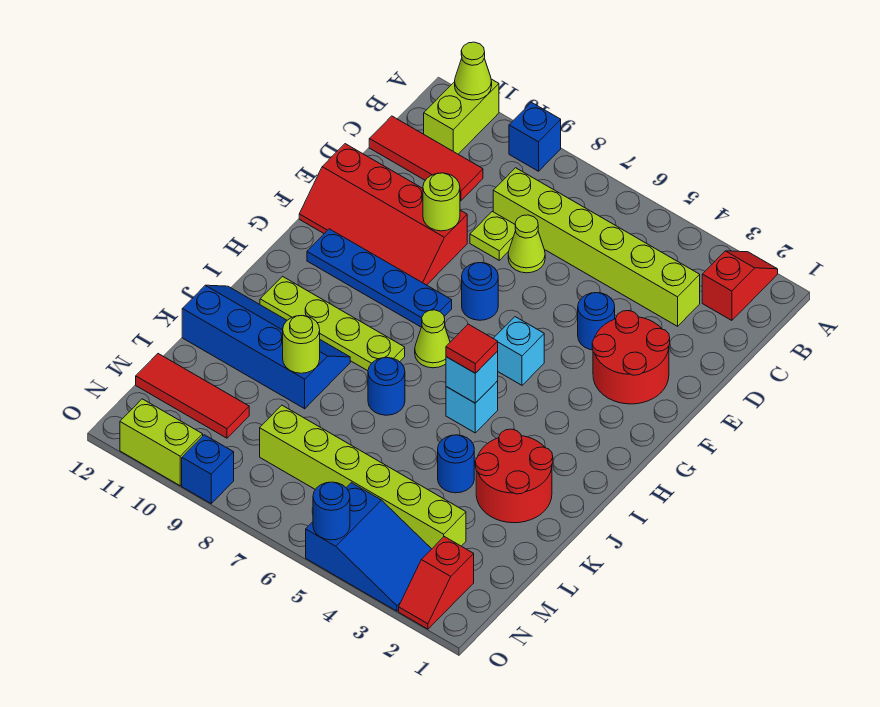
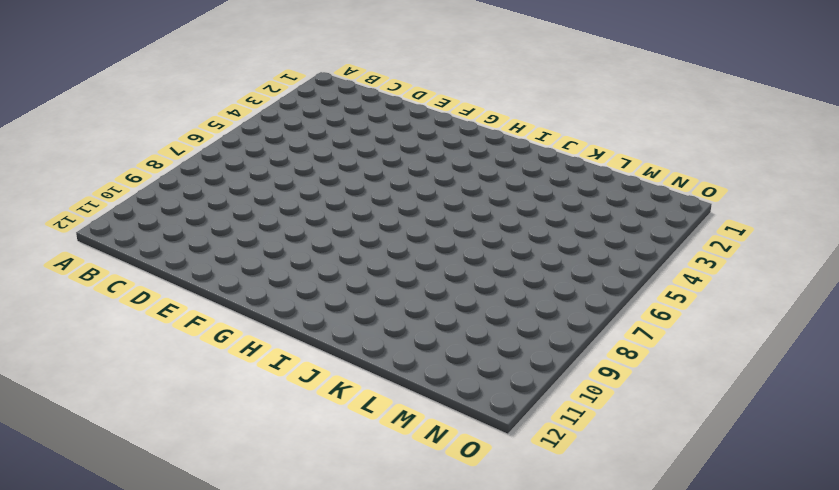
none -> red 1x2 slope [702,251,778,320]
none -> blue 1x1 brick [509,102,561,171]
none -> lime 1x2 brick [424,79,499,154]
none -> lime 1x6 brick [493,168,700,326]

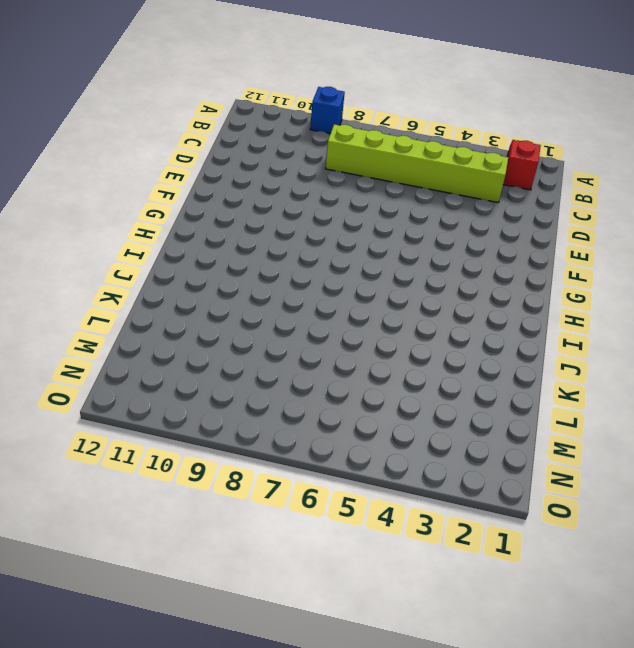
none -> lime 1x2 brick [424,79,499,154]
none -> red 1x3 tile [369,116,483,201]
none -> lime 1x1 cone [508,215,545,273]
none -> lime 1x1 plate [470,212,516,260]

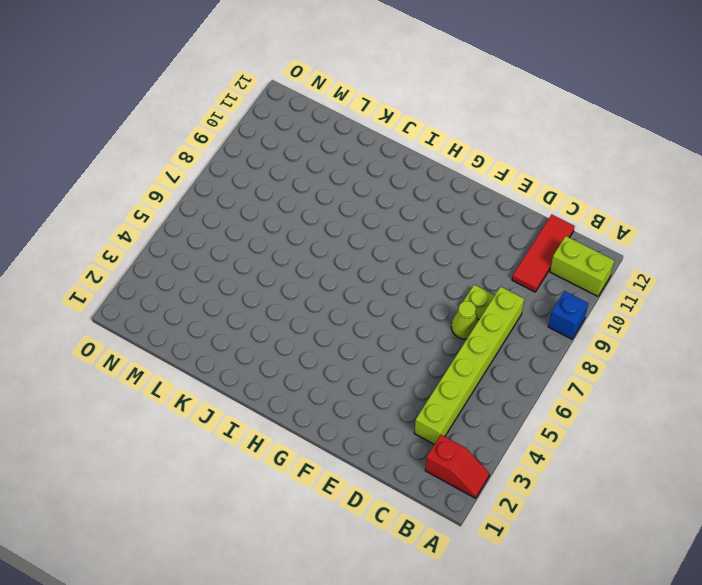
none -> red 2x2 round brick [592,311,670,404]
none -> blue 1x1 round brick [578,293,615,350]
none -> red 2x4 slope [299,144,467,285]
none -> blue 1x1 round brick [462,263,498,320]

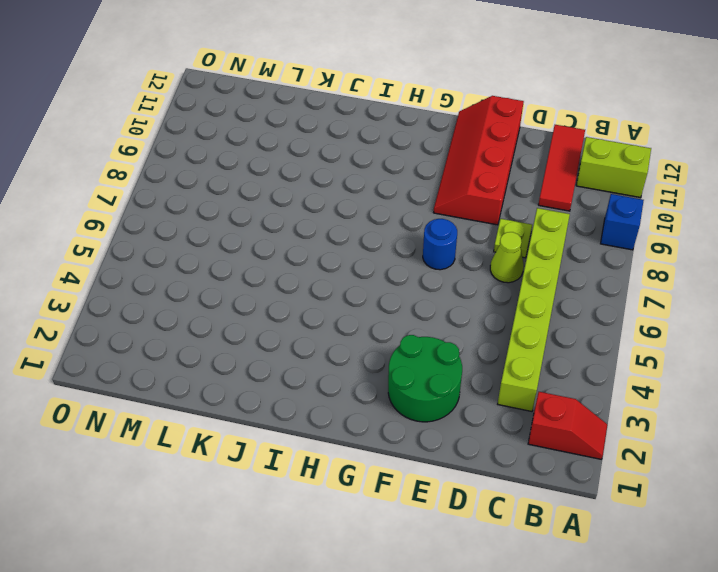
green 2x2 round brick [388,335,462,422] -> red 2x2 round brick [592,311,670,404]
none -> blue 1x1 round brick [578,293,615,350]
none -> cyan 1x1 brick [493,317,544,385]
none -> blue 1x4 plate [307,229,452,327]
none -> lime 1x1 cone [415,310,450,368]

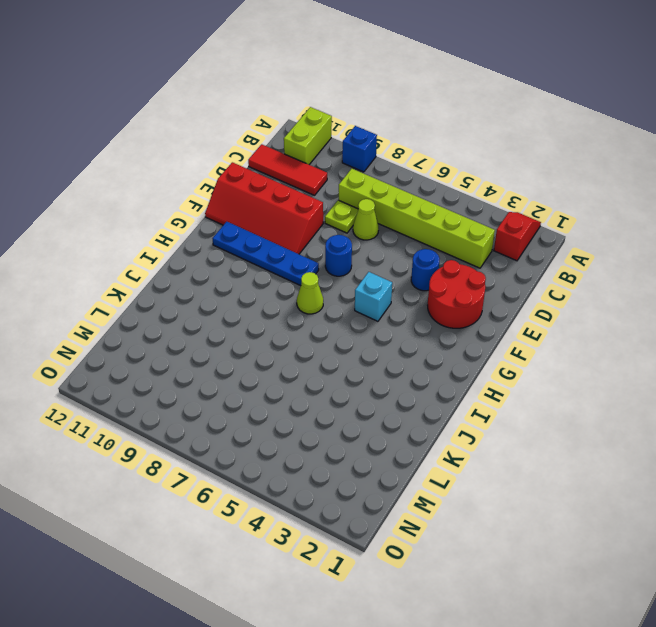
none -> cyan 1x1 brick [446,381,498,433]
none -> lime 1x4 plate [260,276,405,371]
none -> red 2x2 round brick [475,429,553,523]
none -> blue 1x1 round brick [368,358,405,415]

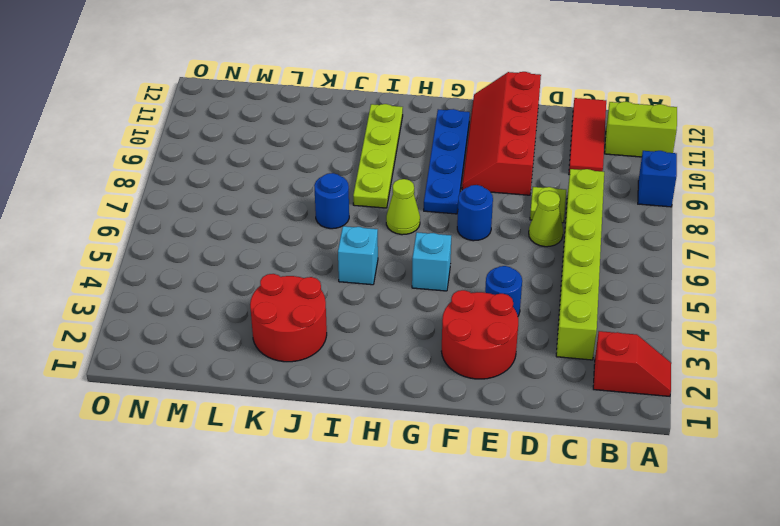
none -> blue 2x4 slope [182,285,350,409]
none -> blue 1x1 round brick [438,435,474,493]
none -> lime 1x6 brick [260,405,466,549]
none -> red 1x3 tile [136,354,249,438]

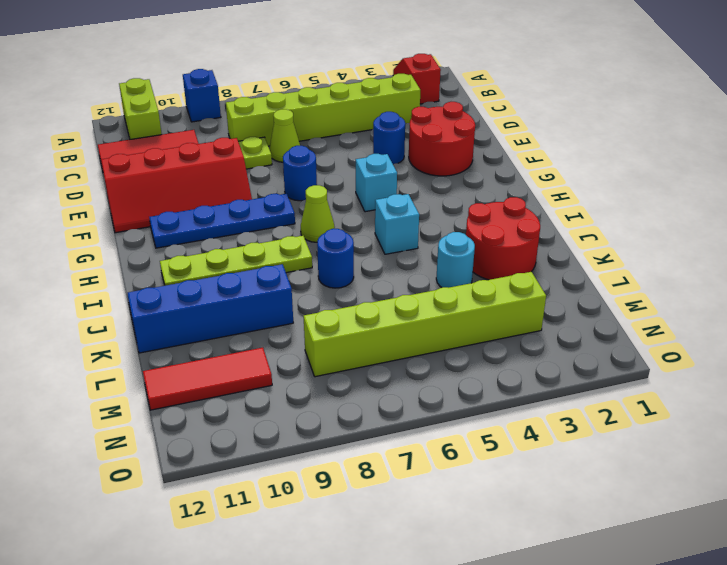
cyan 1x1 round brick [436,232,475,288] -> blue 1x1 round brick [438,435,474,493]
none -> red 1x2 slope [399,537,474,629]
none -> blue 2x3 slope [306,483,431,611]
none -> blue 1x1 brick [182,435,234,503]
none -> lime 1x2 brick [120,399,203,486]

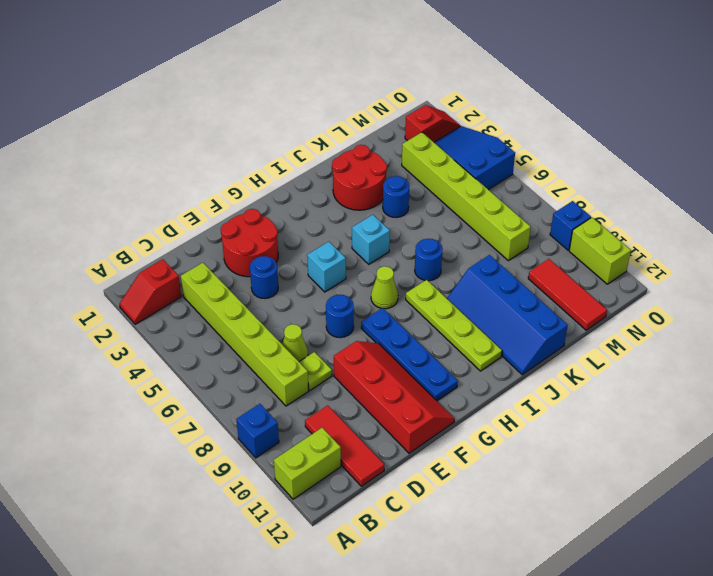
none -> lime 1x1 cone [455,42,492,100]
none -> lime 1x1 round brick [423,173,460,231]
none -> cyan 1x1 brick [446,351,498,403]
none -> lime 1x1 round brick [283,316,320,373]

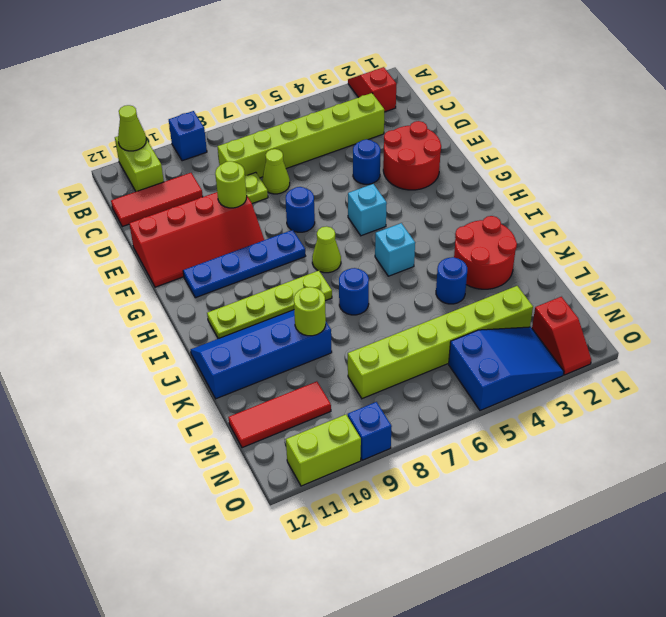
none -> cyan 1x1 brick [446,351,498,403]
none -> blue 1x1 round brick [313,482,350,540]
none -> red 1x1 tile [446,324,498,373]

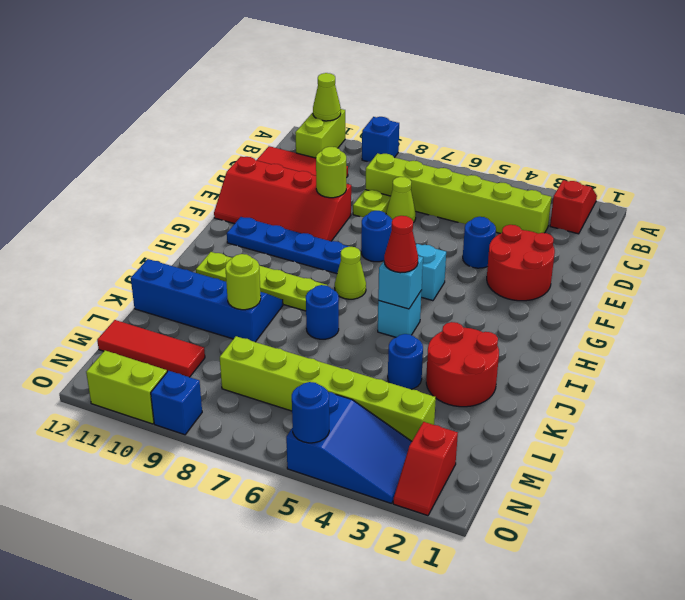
red 1x1 cone [384,216,418,273] -> red 1x1 tile [446,324,498,373]

